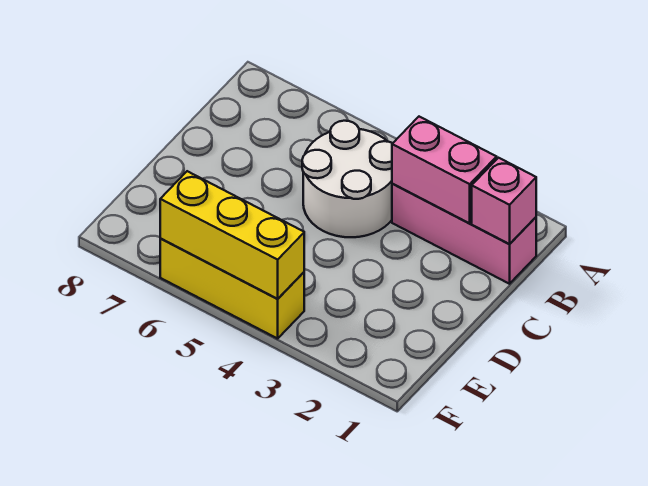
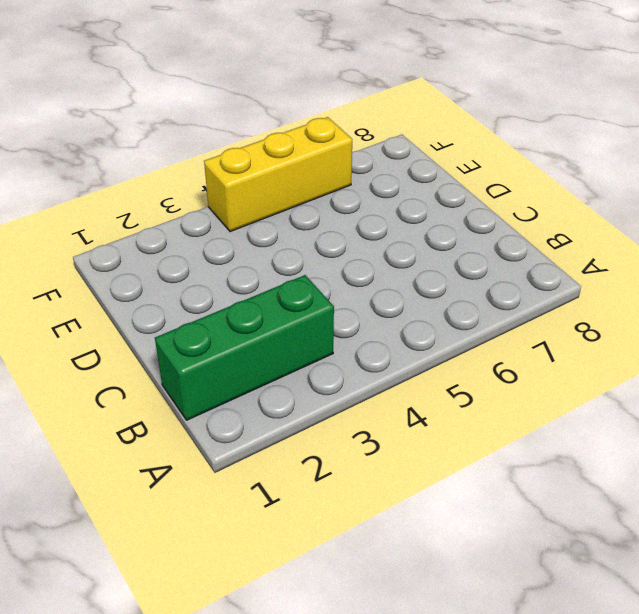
green 1x3 brick [155,275,334,420] -> pink 1x3 brick [392,184,536,284]
none -> white 2x2 round brick [302,121,393,237]
none -> pink 1x1 brick [472,158,536,244]

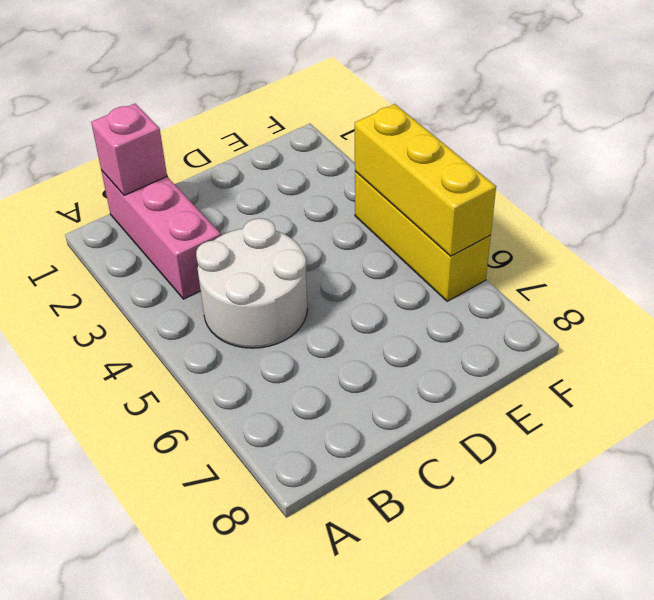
none -> pink 1x2 brick [392,117,497,223]

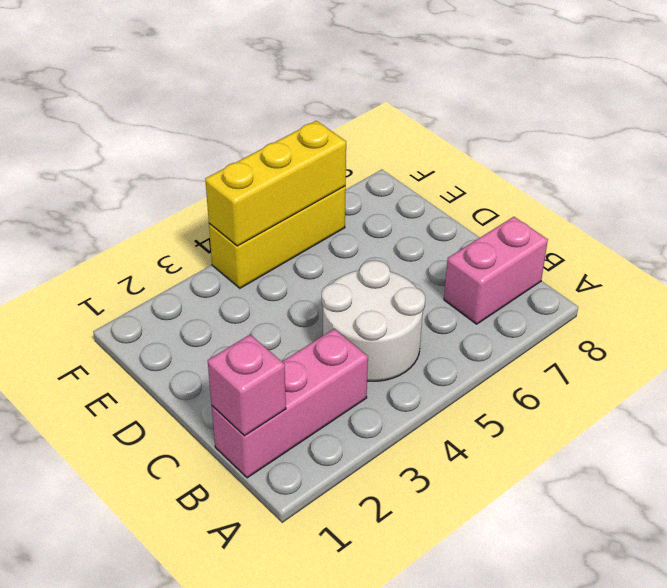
pink 1x2 brick [444,217,548,324] -> pink 1x2 brick moved to [392,117,497,223]

